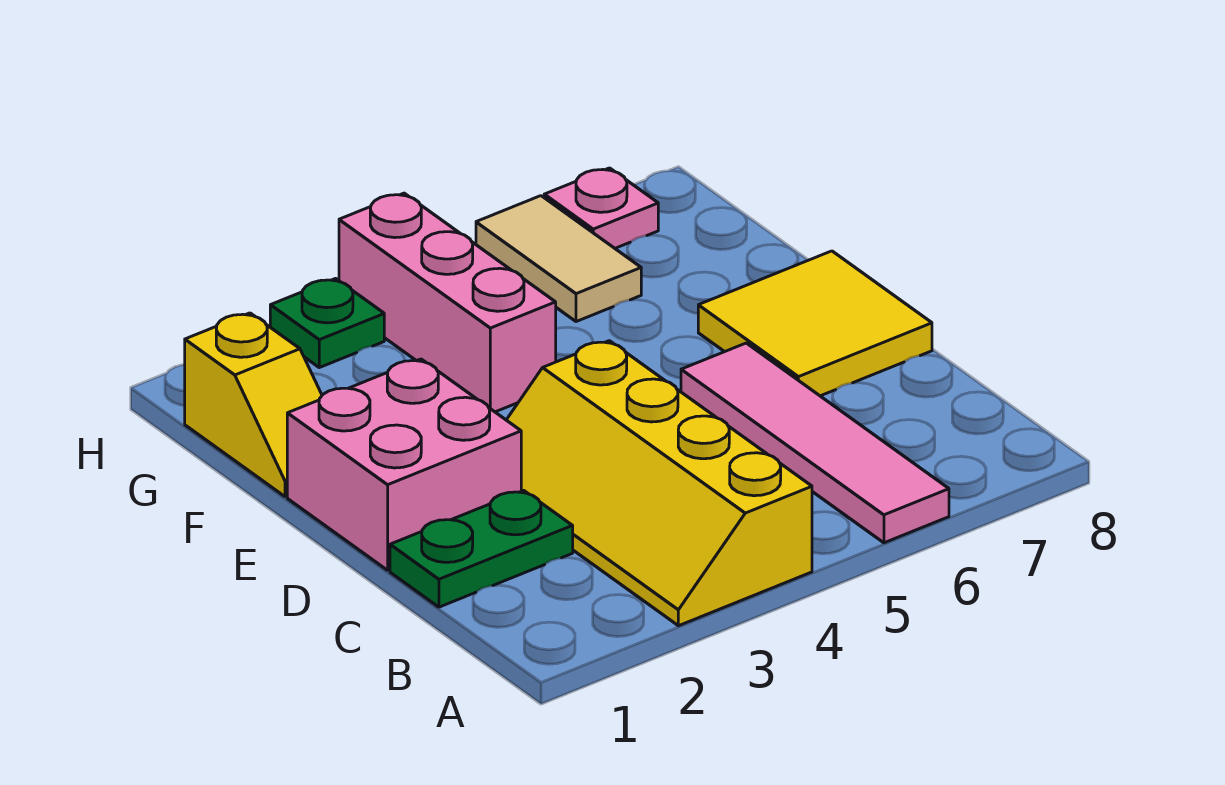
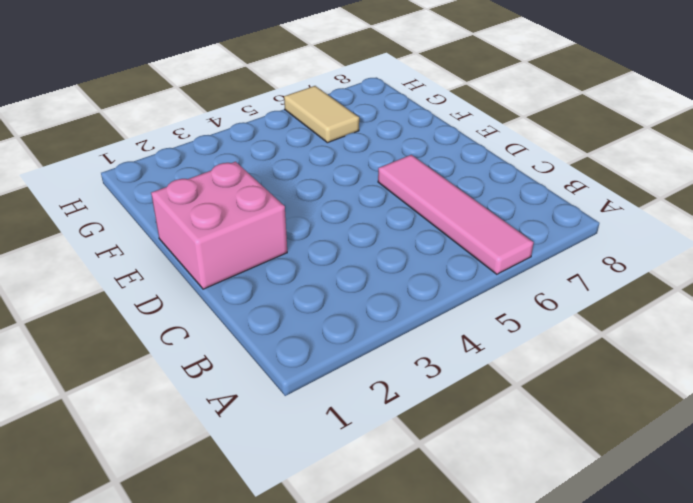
none -> yellow 2x4 slope [507,341,812,626]
none -> green 1x2 plate [390,490,573,607]

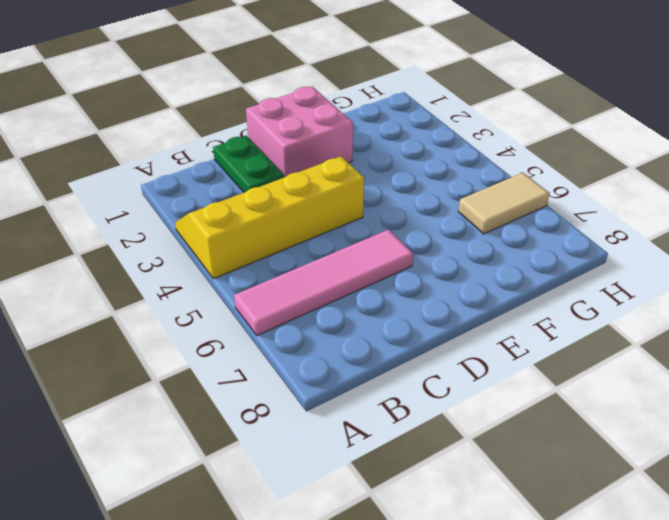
none -> yellow 2x2 tile [698,251,932,396]
none -> yellow 1x2 slope [185,313,322,497]

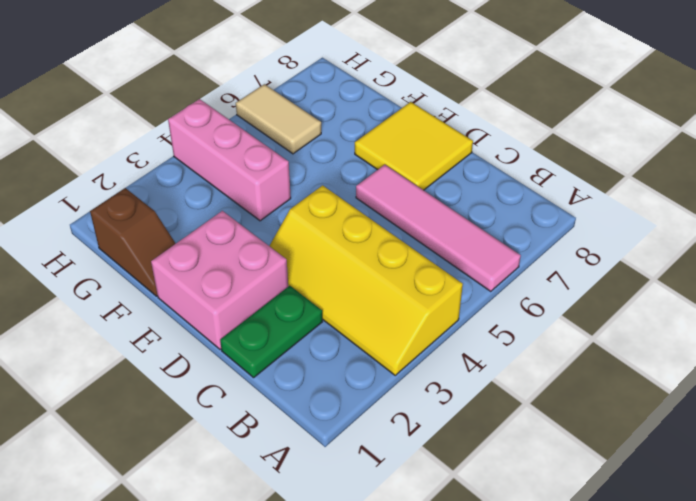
brown 1x2 slope [90,188,176,296] -> yellow 1x2 slope [185,313,322,497]
none -> green 1x1 plate [270,279,384,368]
none -> pink 1x1 plate [544,168,658,248]

